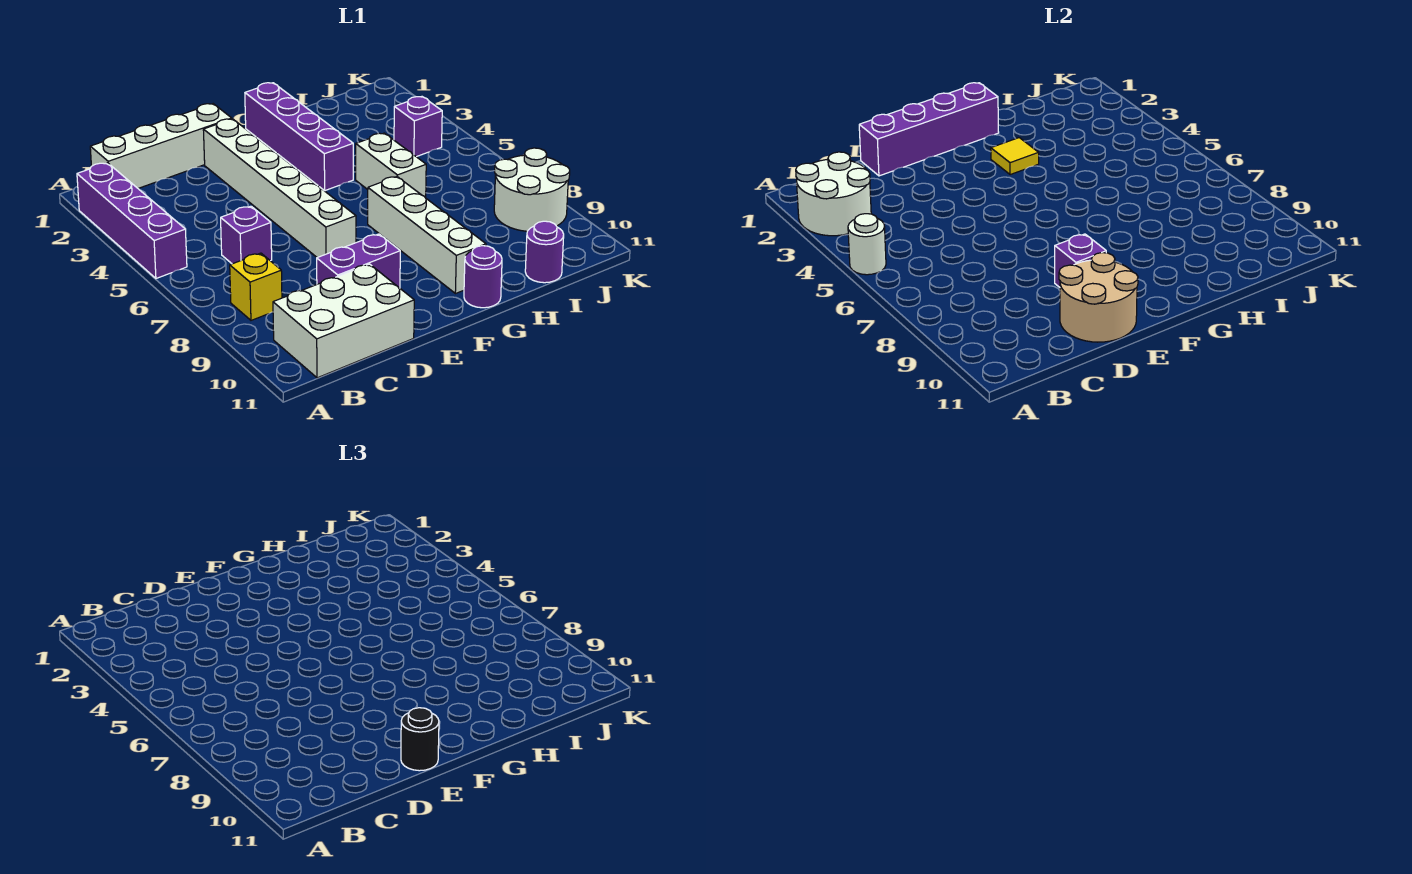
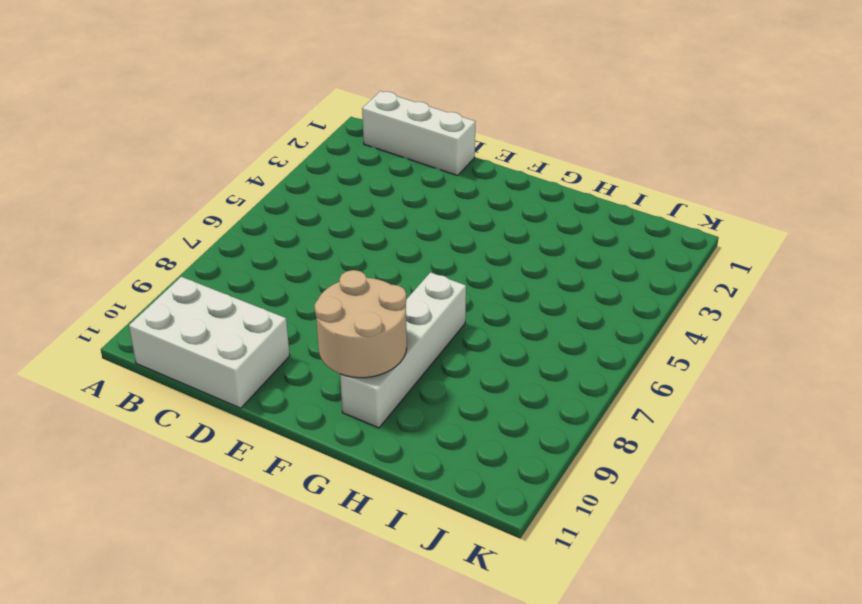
white 1x3 brick [362,91,475,176] -> white 1x4 brick [90,104,232,188]
tan 2x2 round brick [314,270,407,378] -> tan 2x2 round brick moved to [1059,253,1138,342]
none -> purple 1x4 brick [77,163,187,278]
none -> yellow 1x1 brick [230,253,282,320]
none -> purple 1x1 brick [221,206,272,264]

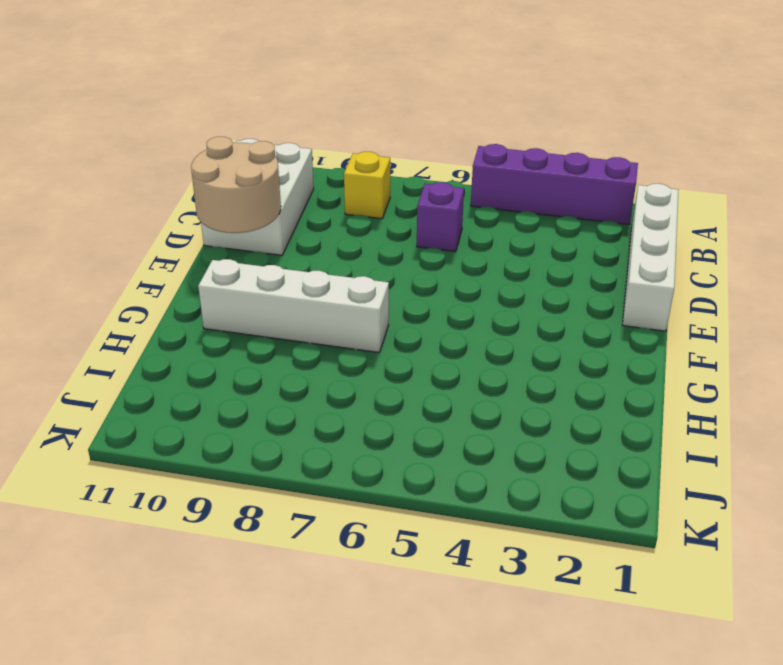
none -> purple 1x2 brick [317,234,400,288]
none -> white 1x6 brick [203,119,356,258]
none -> purple 1x4 brick [245,83,353,191]

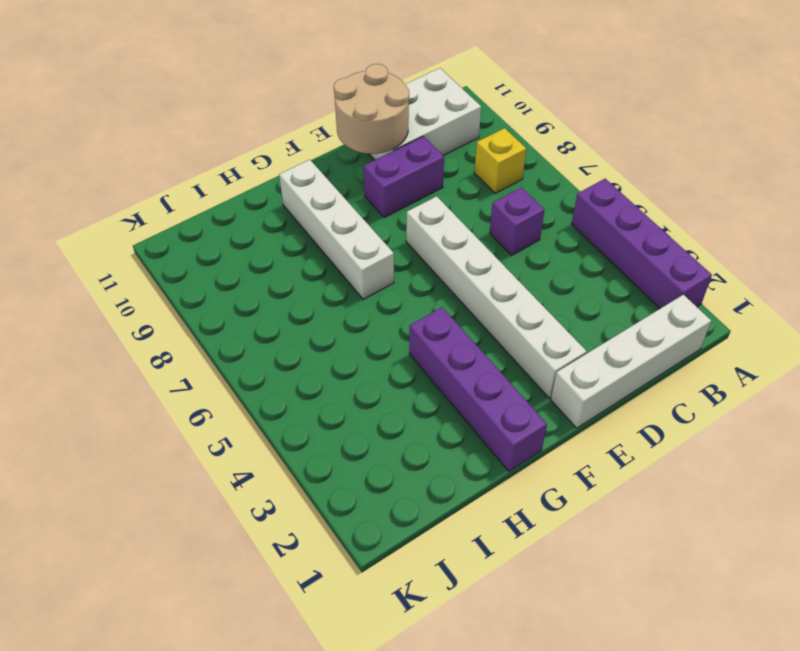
none -> purple 1x1 round brick [464,246,502,308]
none -> white 1x2 brick [356,133,426,198]
none -> purple 1x1 round brick [525,221,564,283]

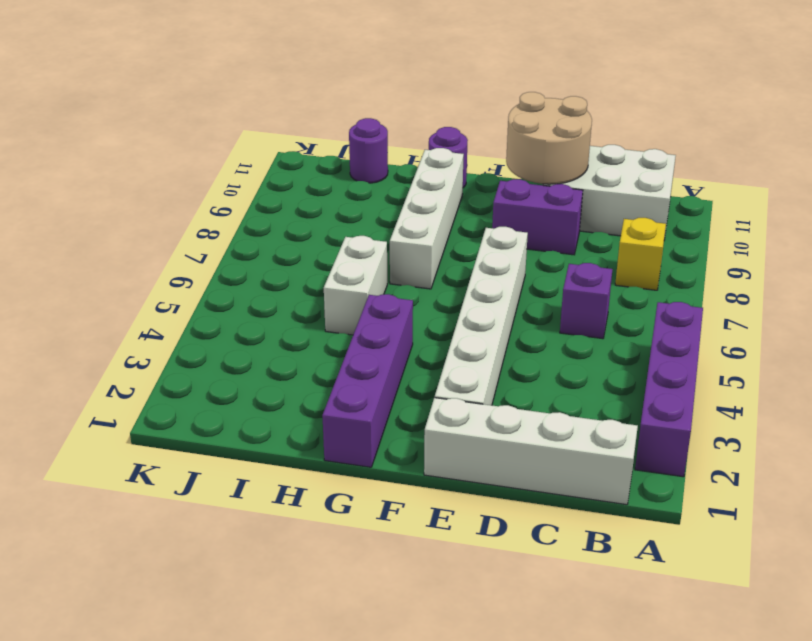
none -> purple 1x1 brick [394,97,442,157]
none -> white 2x2 round brick [494,148,570,231]
none -> white 2x2 round brick [796,152,871,236]

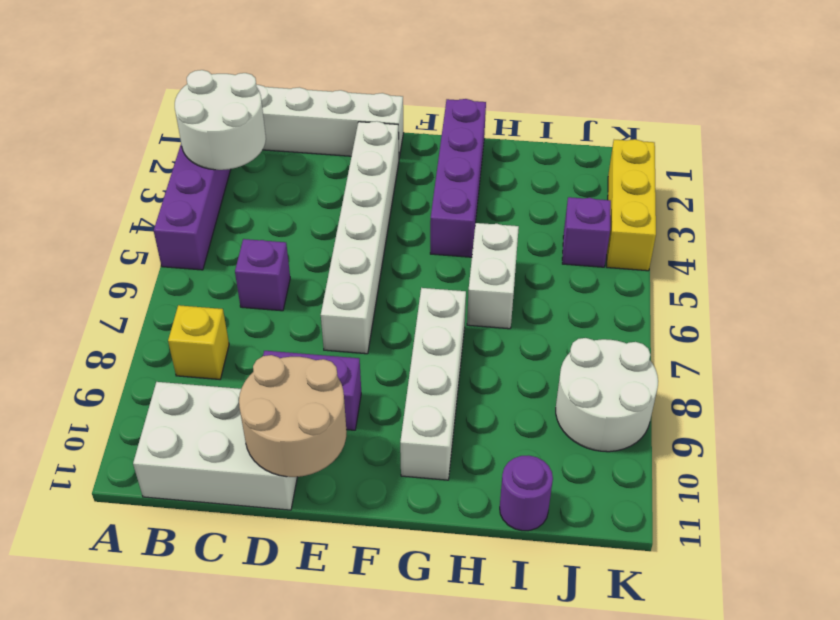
yellow 1x3 brick [607,139,656,271] -> none
none -> purple 1x1 round brick [464,246,502,308]
none -> white 1x1 round brick [848,214,886,275]
none -> purple 1x4 brick [859,83,999,176]

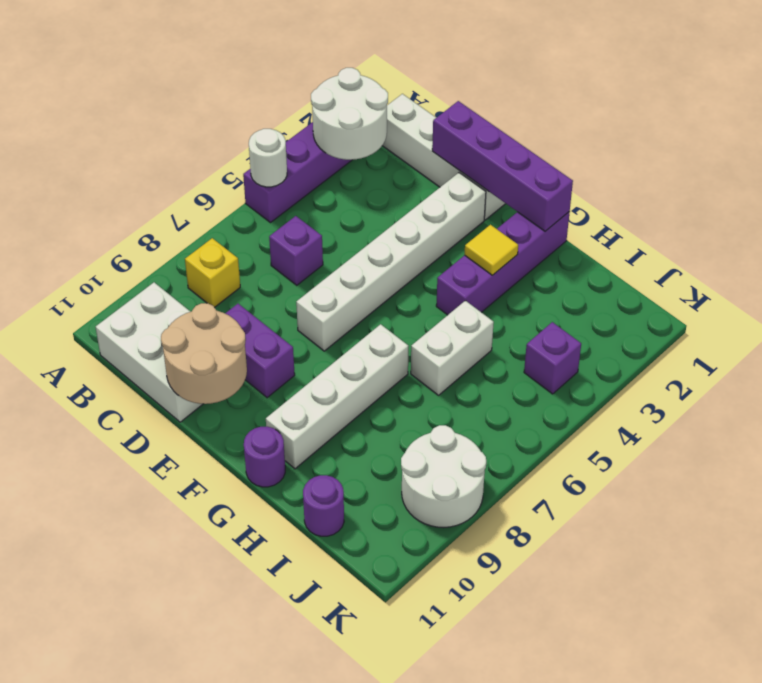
none -> purple 1x1 brick [1055,234,1106,287]
none -> black 1x1 round brick [401,708,439,771]

